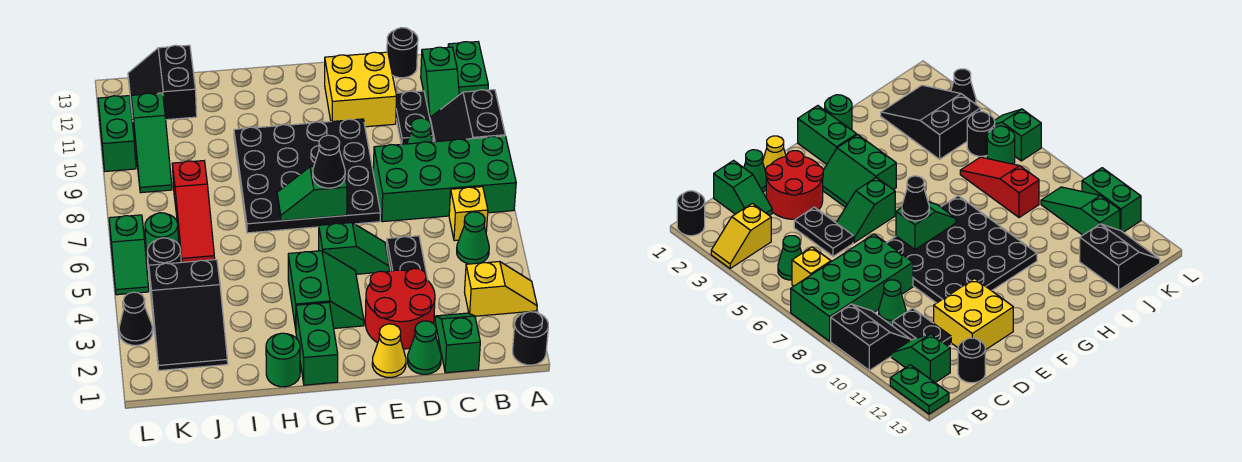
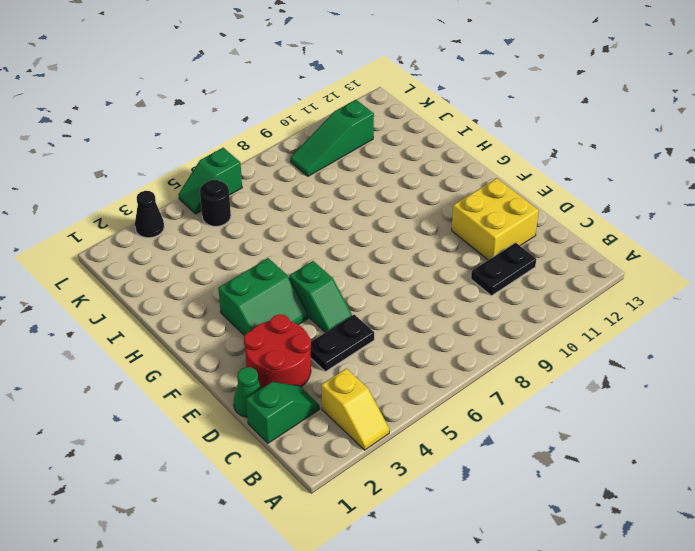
none -> black 1x1 round brick [513,312,548,365]
none -> green 2x4 brick [373,136,516,222]
none -> black 2x2 slope [430,90,505,142]
none -> green 1x2 plate [448,42,488,95]

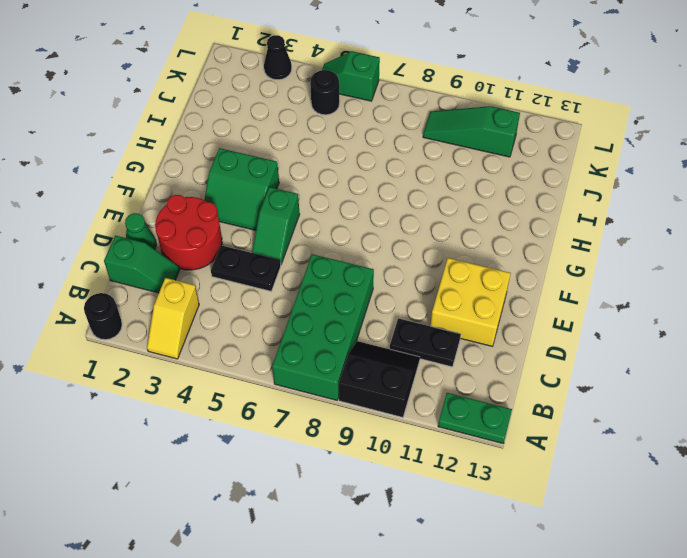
none -> green 1x1 cone [457,212,489,264]
none -> yellow 1x1 brick [449,187,488,241]
none -> green 1x2 slope [421,47,459,117]
none -> green 1x1 cone [407,118,433,144]

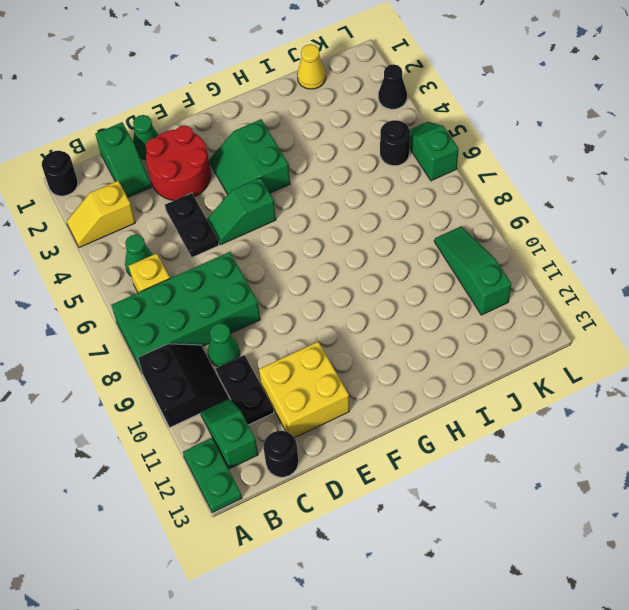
yellow 1x1 cone [297,44,326,89] -> yellow 1x1 cone moved to [372,324,406,377]
none -> black 4x4 plate [234,119,381,233]
none -> green 1x2 brick [296,302,338,385]
none -> green 1x1 round brick [266,333,300,387]
none -> black 2x3 slope [149,260,228,371]

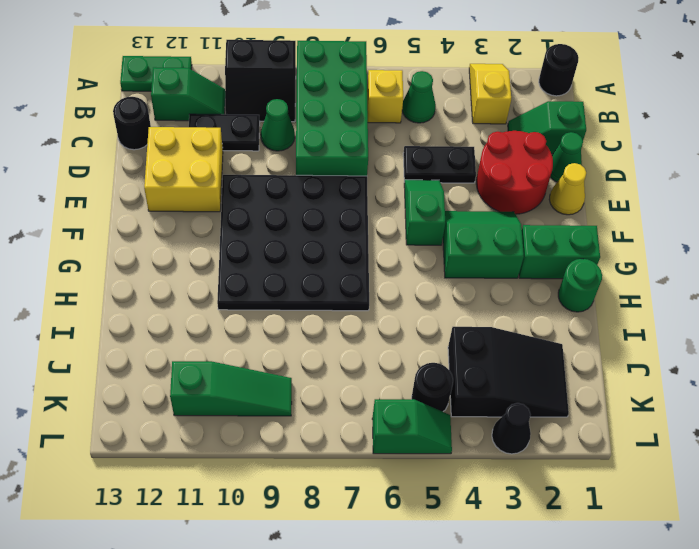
none -> red 1x3 slope [172,161,215,262]
none -> black 2x2 slope [128,45,197,120]
none -> green 1x1 round brick [145,213,179,257]
none -> green 1x2 brick [98,96,136,171]

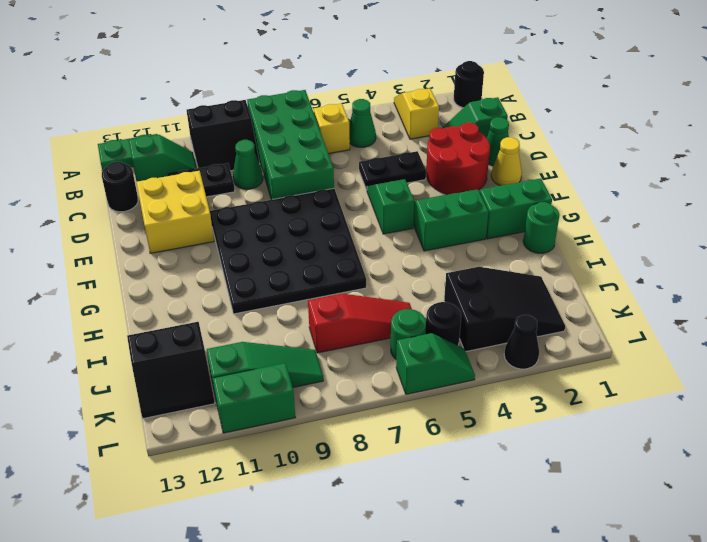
none -> green 1x2 slope [277,166,347,221]
none -> black 1x1 cone [313,135,345,188]

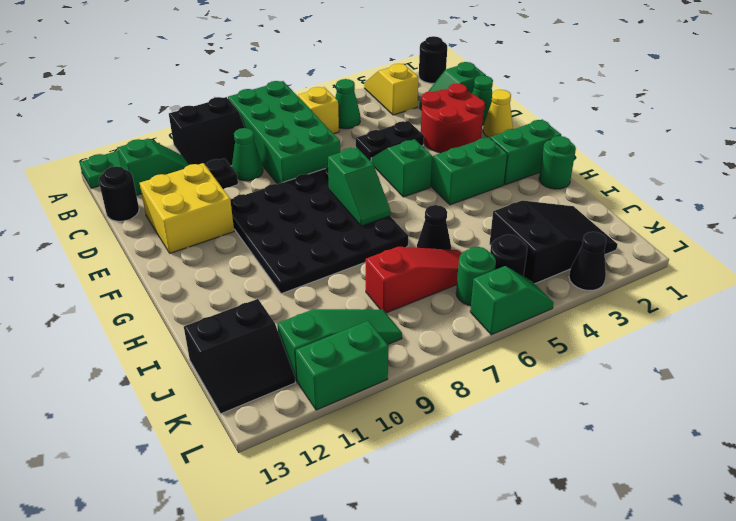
black 1x1 cone [417,205,451,250] -> black 1x1 cone moved to [313,135,345,188]

